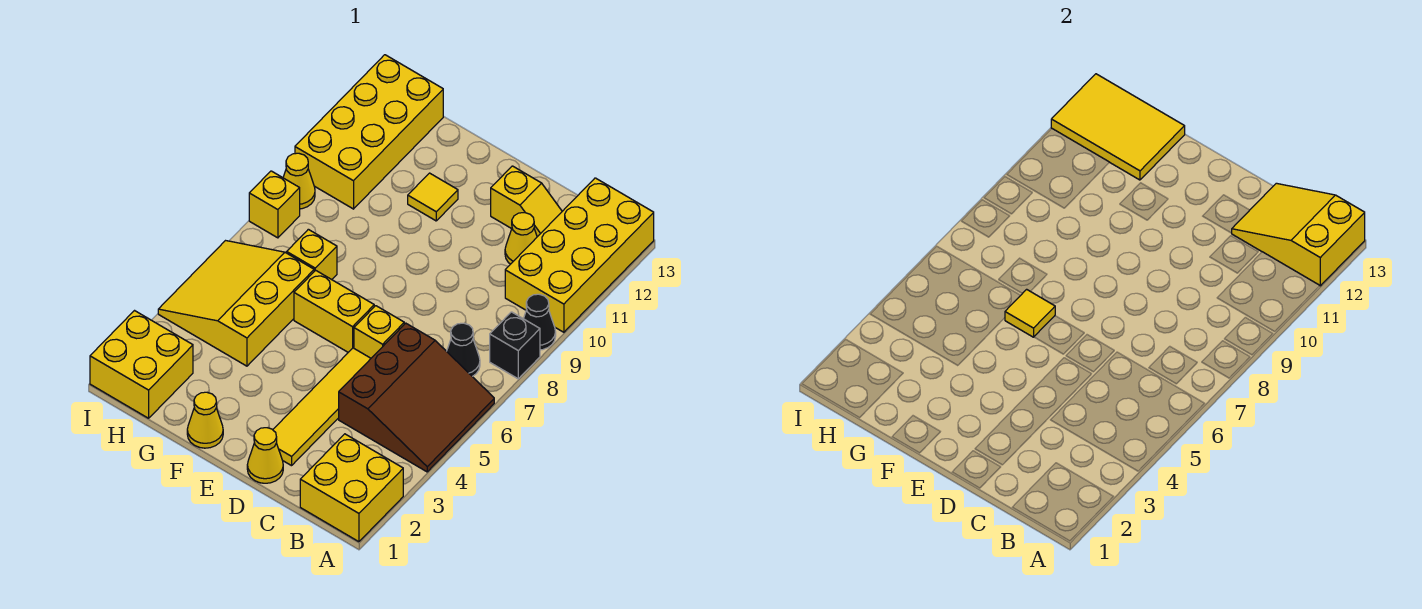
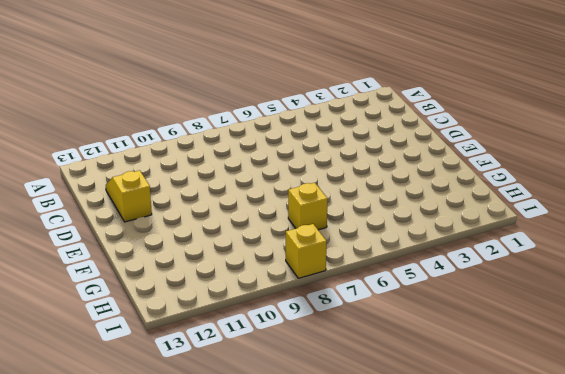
none -> yellow 2x2 brick [300,434,403,542]
none -> brown 3x3 slope [339,323,494,472]
none -> black 1x1 brick [490,312,540,379]

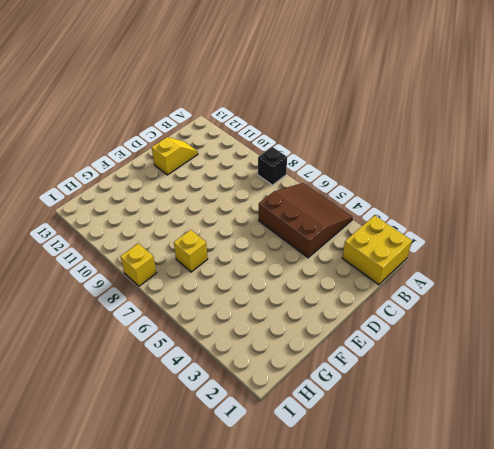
none -> black 1x1 cone [524,294,556,350]
none -> yellow 2x4 brick [505,178,654,332]
none -> black 1x1 cone [447,323,480,376]

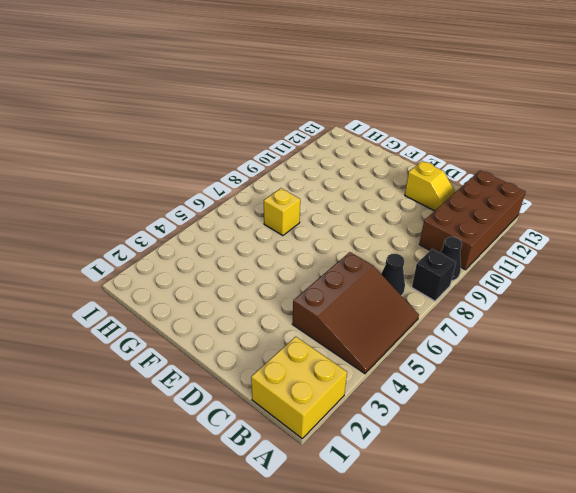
brown 2x4 brick [419,170,526,270] -> yellow 2x4 brick [505,178,654,332]
none -> yellow 1x1 cone [505,213,537,264]
none -> yellow 1x1 cone [247,428,283,483]
none -> yellow 1x4 tile [273,348,371,466]

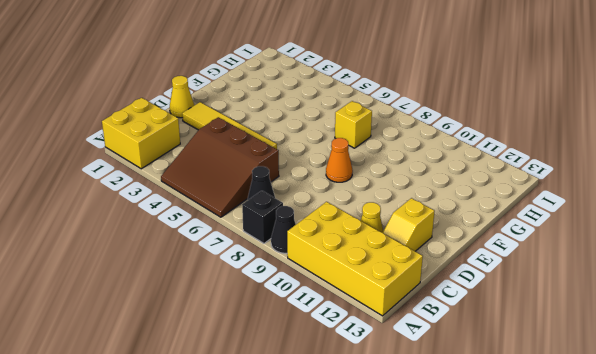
orange 1x1 cone [326,138,353,182] -> none
none -> yellow 1x1 brick [354,306,404,358]
none -> yellow 1x2 brick [294,270,374,352]
none -> yellow 1x1 cone [187,392,223,448]

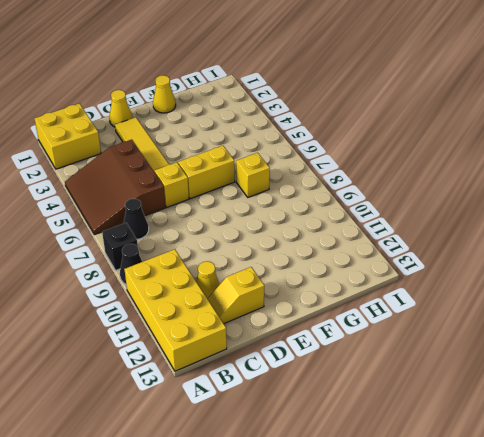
none -> yellow 1x1 tile [408,173,458,221]
none -> yellow 3x3 slope [158,241,314,366]
none -> yellow 2x2 brick [90,311,193,418]

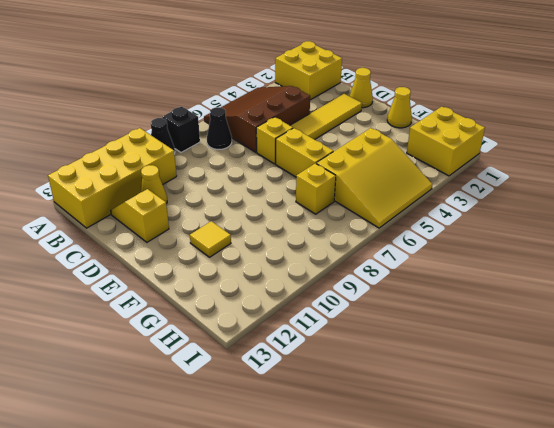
none -> yellow 2x4 brick [295,55,443,209]
none -> yellow 1x1 brick [249,171,300,238]
none -> yellow 1x1 cone [283,153,315,209]

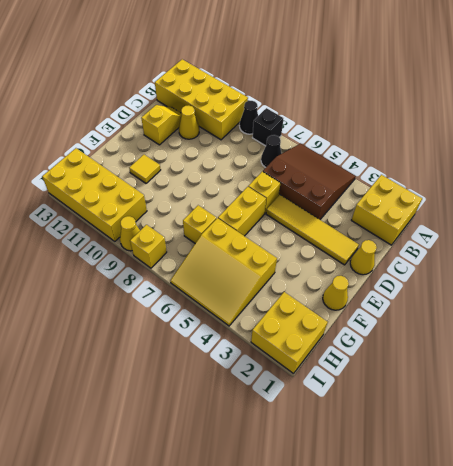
none -> yellow 2x3 slope [1232,183,1365,286]
none -> yellow 1x1 tile [1005,289,1055,337]
none -> yellow 2x3 tile [1051,74,1185,180]

